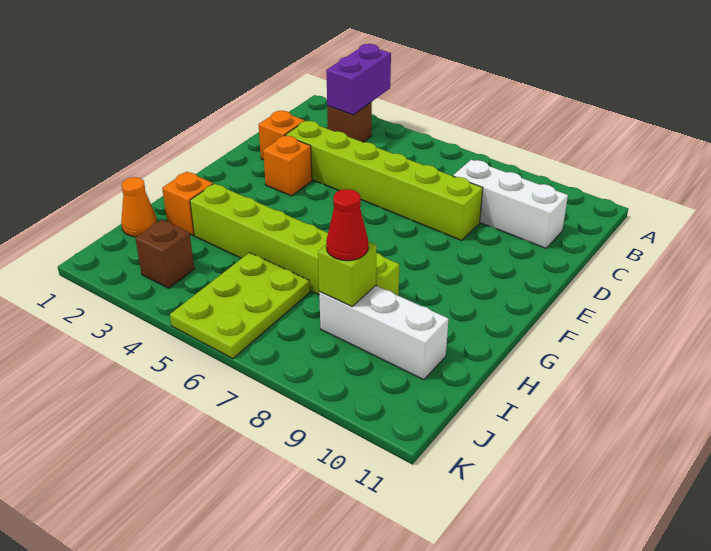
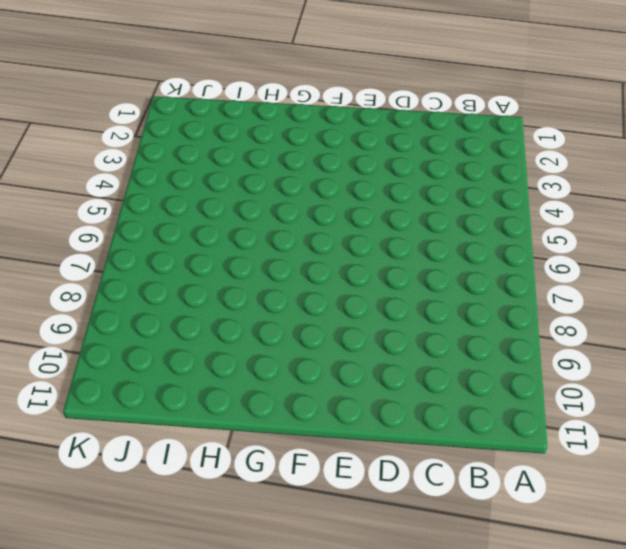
none -> brown 1x1 brick [327,102,372,142]
none -> white 1x3 brick [453,160,568,248]
none -> orange 1x1 brick [259,111,304,160]

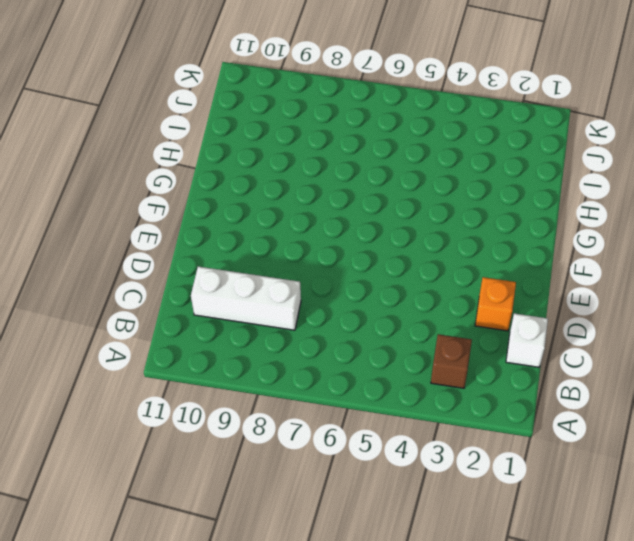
white 1x1 brick [506,313,548,367] -> none
none -> lime 1x6 brick [285,121,483,241]
none -> orange 1x1 brick [263,135,312,196]
none -> orange 1x1 brick [162,172,213,236]

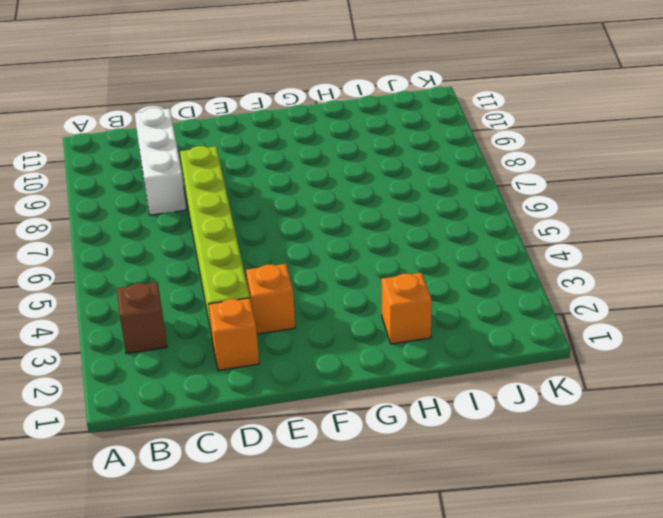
none -> lime 1x6 brick [190,184,400,296]
none -> orange 1x1 cone [121,177,157,237]
none -> lime 2x3 plate [170,253,310,359]

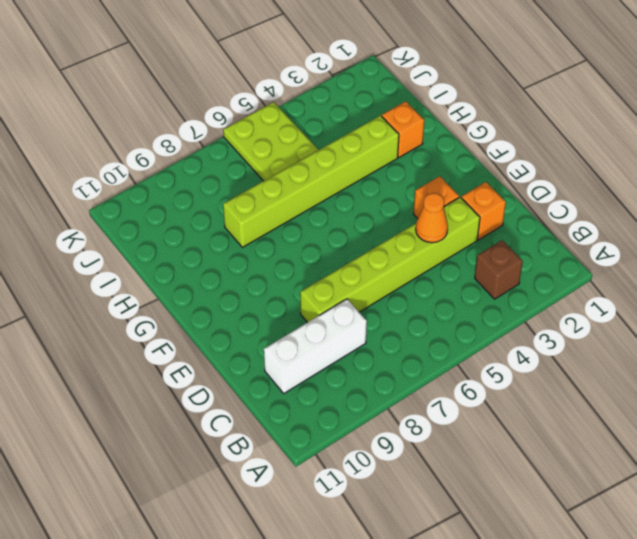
orange 1x1 cone [416,193,448,243] -> orange 1x1 cone moved to [121,177,157,237]
none -> white 1x3 brick [319,286,449,380]
none -> brown 1x1 brick [135,220,194,288]
none -> purple 1x2 brick [326,44,391,115]

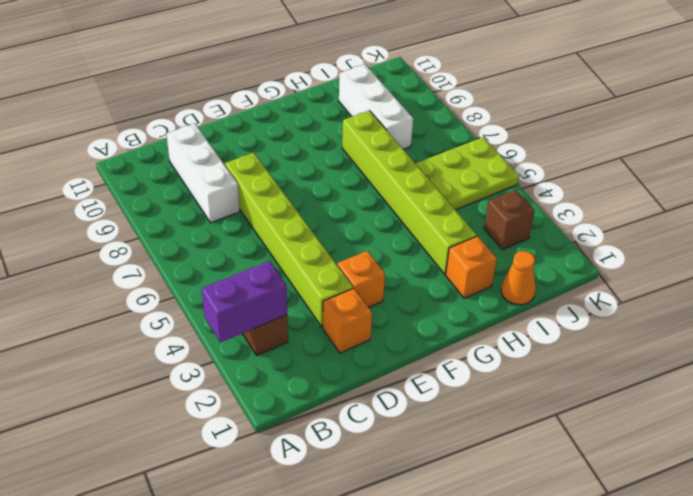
none -> lime 1x1 brick [318,242,377,307]
none -> red 1x1 cone [326,189,368,261]

